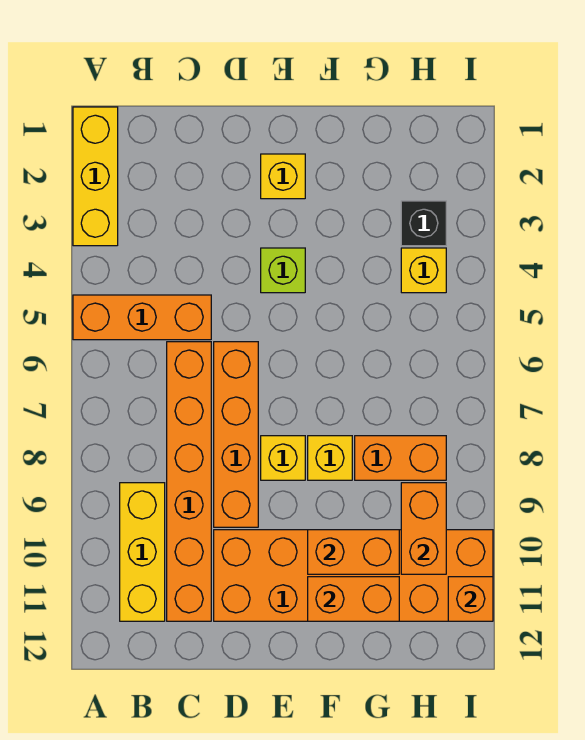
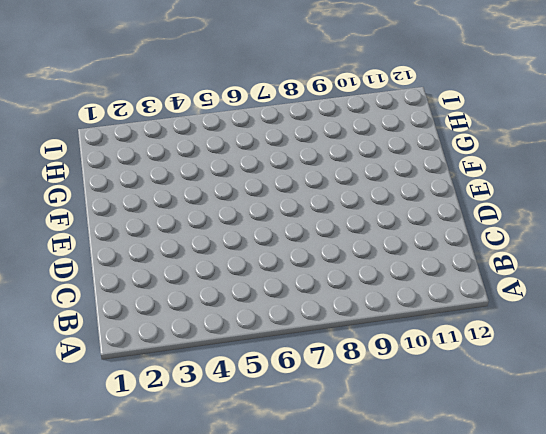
none -> yellow 1x3 brick [73,107,118,246]
none -> orange 1x3 brick [73,295,211,340]
none -> yellow 1x3 brick [120,483,165,621]

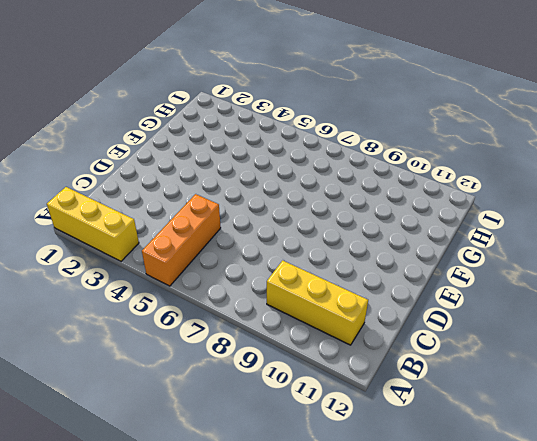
none -> orange 1x6 brick [167,342,211,621]
none -> orange 1x4 brick [214,342,258,527]
none -> orange 2x6 brick [214,530,493,621]

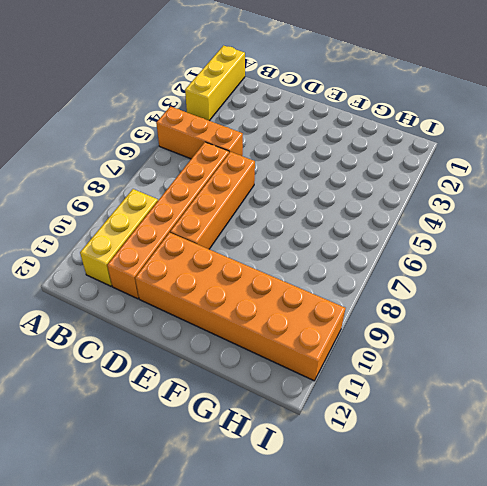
none -> yellow 1x1 brick [261,154,305,199]
none -> lime 1x1 brick [261,248,305,293]
none -> yellow 1x1 brick [261,436,305,480]

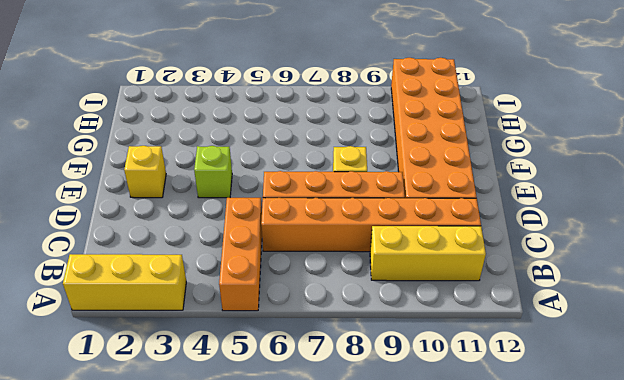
none -> yellow 1x1 brick [308,436,352,480]
none -> orange 1x2 brick [355,436,446,480]
none -> black 1x1 brick [401,201,446,246]

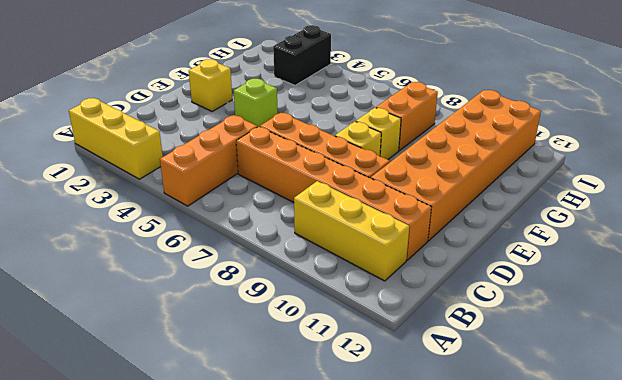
black 1x2 brick [273,25,331,85] -> black 1x1 brick [401,201,446,246]
none -> yellow 1x1 brick [401,248,446,293]
none -> orange 1x2 brick [308,530,399,574]
none -> orange 1x2 brick [308,577,399,621]

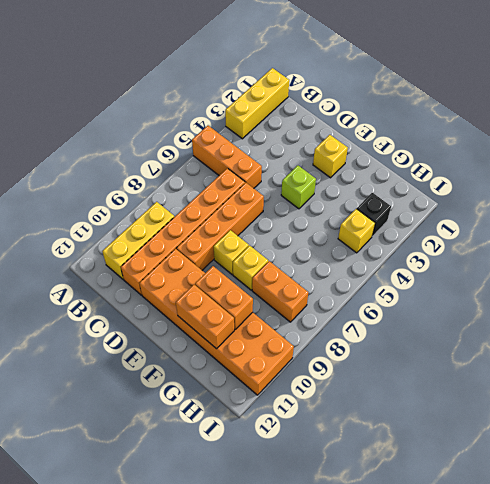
none -> orange 1x2 brick [401,483,446,574]
none -> orange 1x1 brick [448,577,493,621]

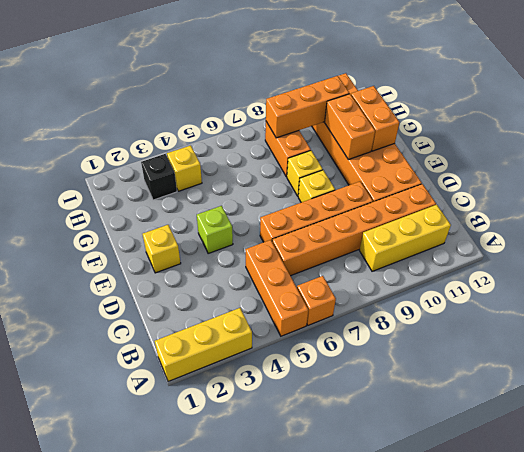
orange 1x1 brick [297,276,336,325] -> orange 1x1 brick moved to [448,577,493,621]
orange 1x3 brick [266,76,349,138] -> orange 1x2 brick [401,483,446,574]

